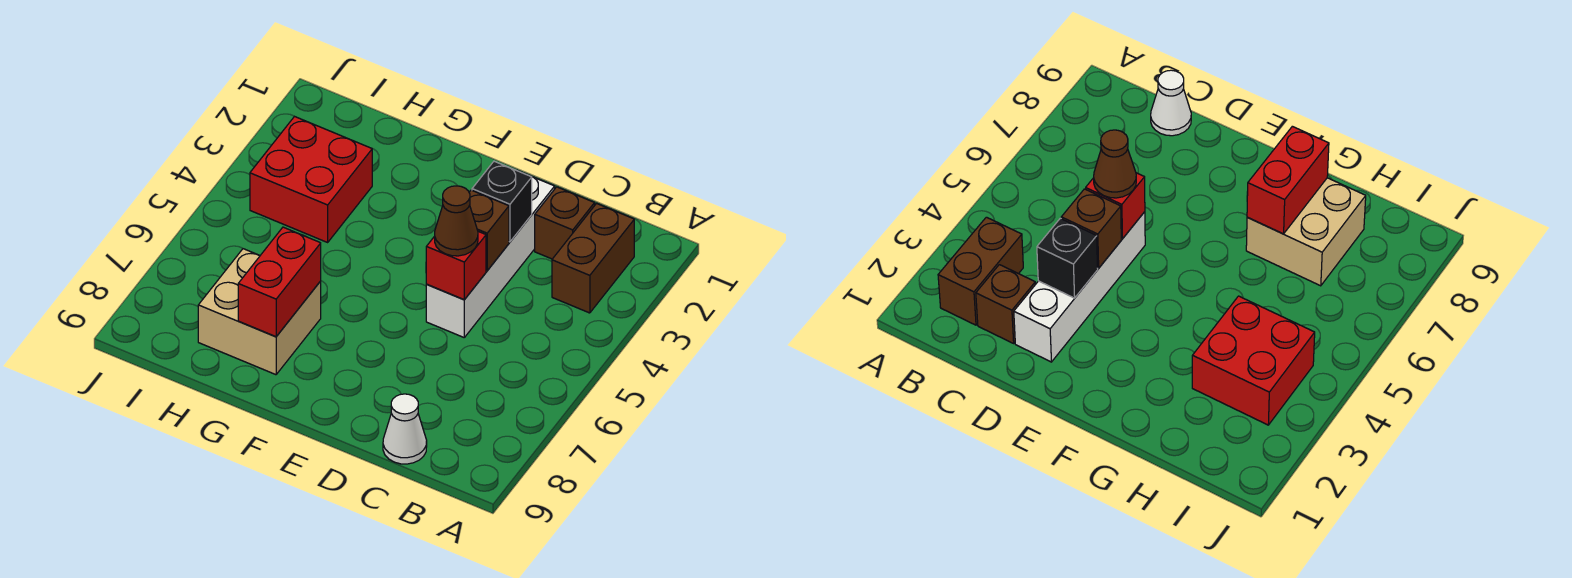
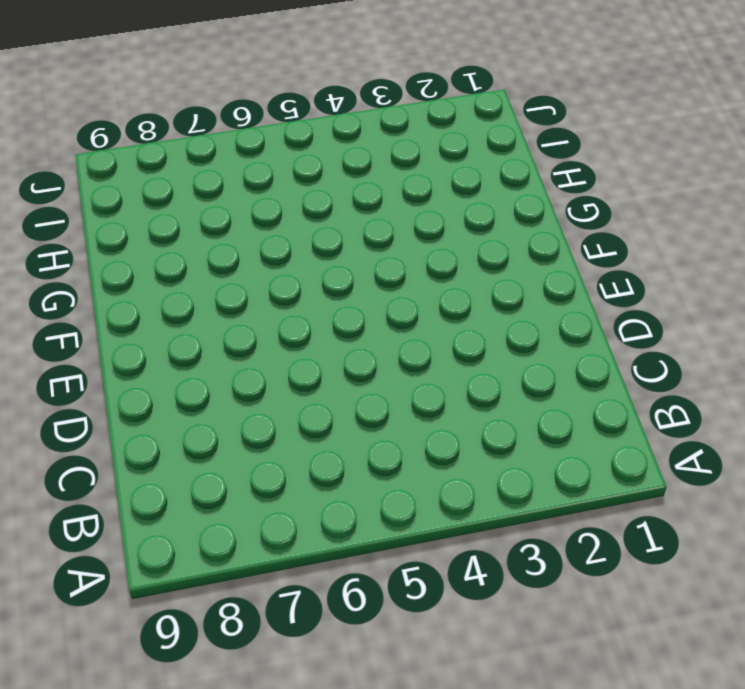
none -> brown 1x2 brick [552,203,634,313]
none -> brown 1x1 brick [535,187,595,259]

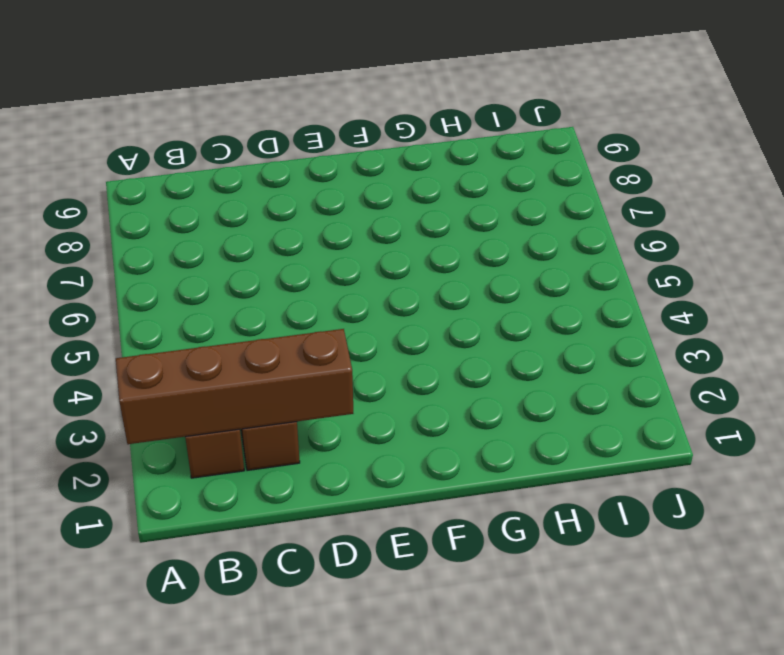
brown 1x4 brick [116,329,353,444] -> none
none -> white 1x1 cone [383,394,427,464]
none -> white 1x4 brick [426,173,555,337]

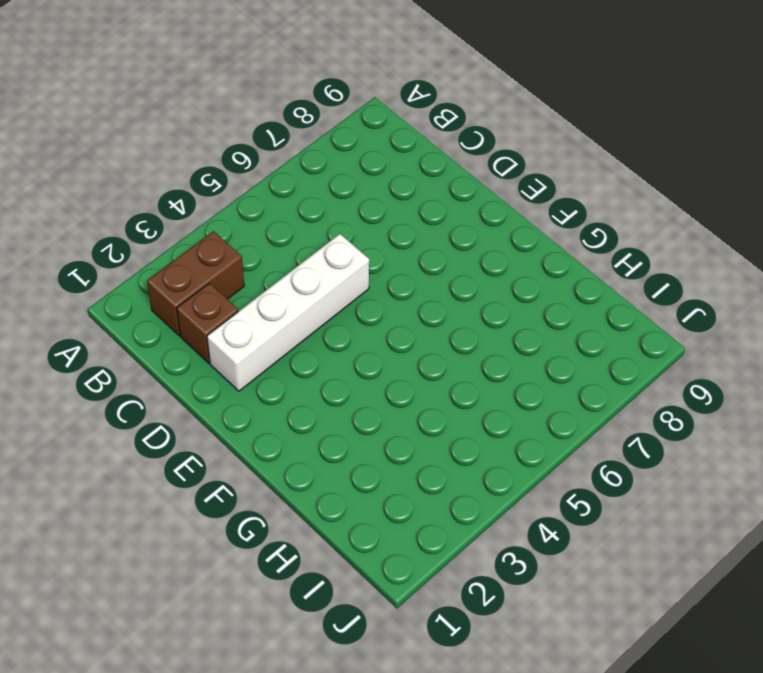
none -> white 1x1 cone [383,394,427,464]
none -> tan 2x2 brick [198,249,321,375]

